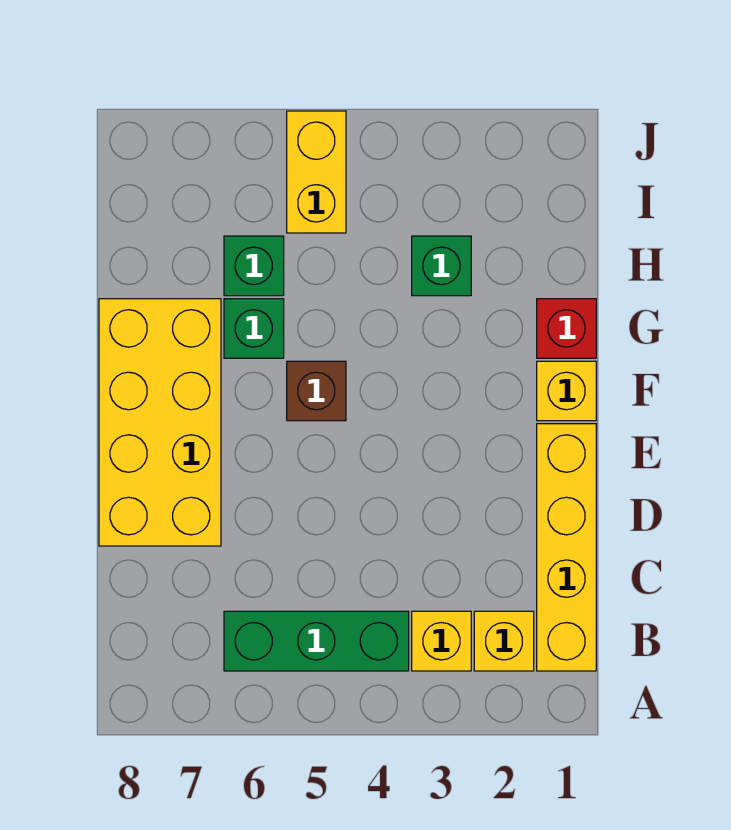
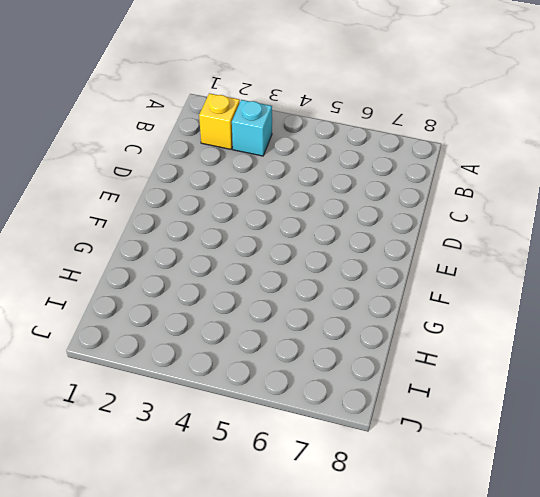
cyan 1x1 brick [232,100,272,156] -> yellow 1x1 brick [412,611,471,671]
none -> yellow 1x4 brick [537,424,596,671]
none -> green 1x3 brick [224,611,409,671]
none -> yellow 2x4 brick [99,299,221,546]

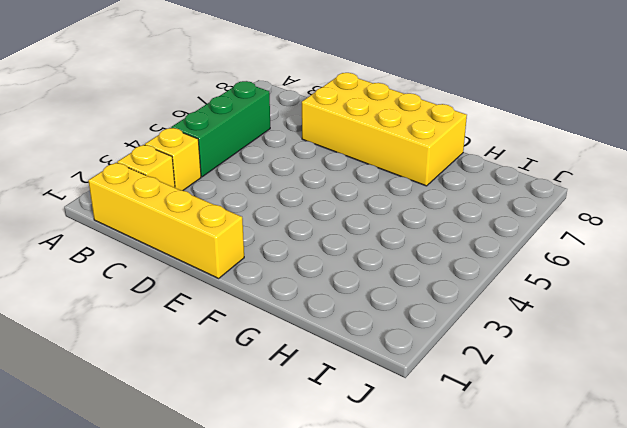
none -> yellow 1x1 brick [537,361,596,421]
none -> brown 1x1 brick [287,361,346,421]
none -> red 1x1 brick [537,299,596,358]

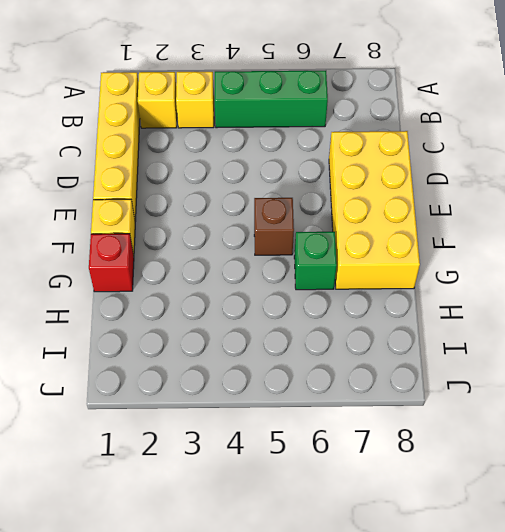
none -> green 1x1 brick [412,236,471,296]
none -> green 1x1 brick [224,236,284,296]
none -> yellow 1x2 brick [287,111,346,233]

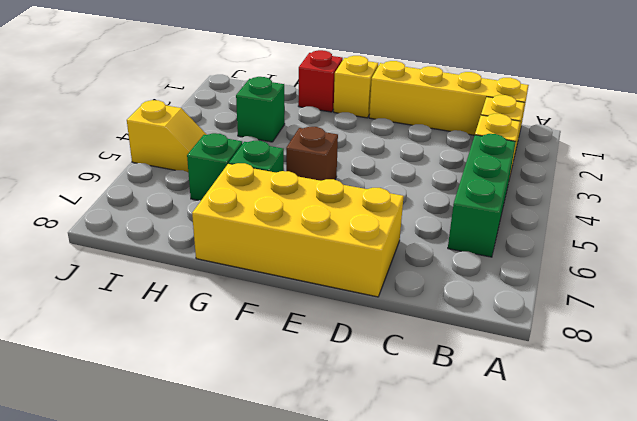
yellow 1x2 slope [127,100,207,172] -> yellow 1x2 brick [287,111,346,233]

